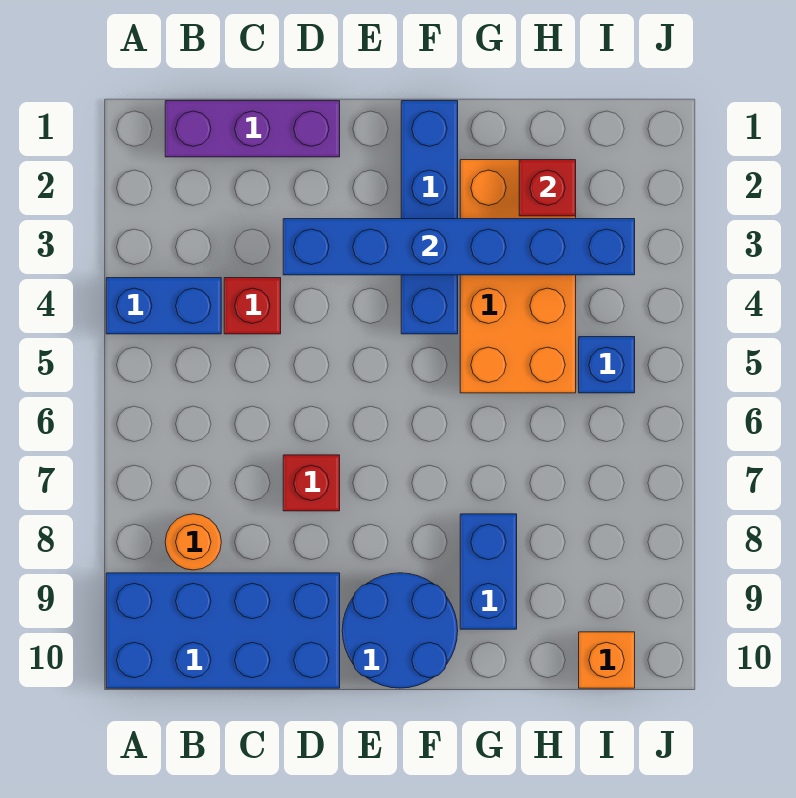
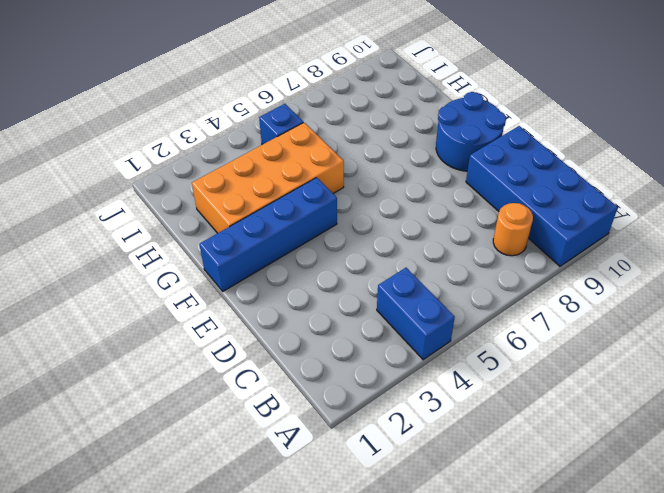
none -> purple 1x3 brick [165,101,340,157]
none -> red 1x1 brick [224,278,281,334]
none -> red 1x1 brick [283,455,340,511]

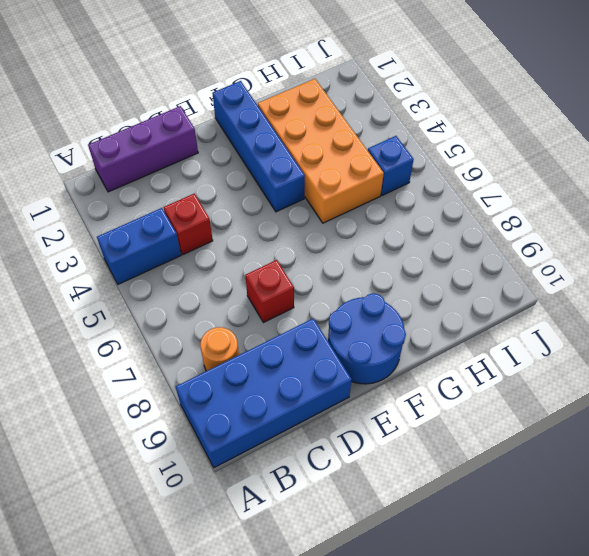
none -> blue 1x2 brick [460,514,517,629]
none -> orange 1x1 brick [579,632,635,688]
none -> blue 1x6 brick [283,219,635,275]

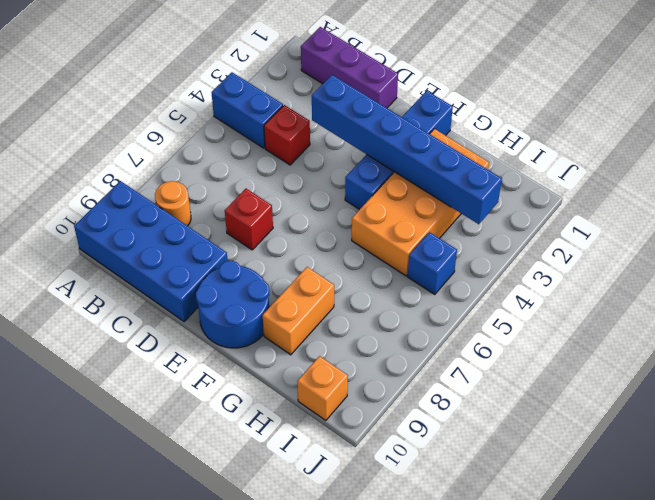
orange 1x2 brick [263,267,334,355] -> blue 1x2 brick [460,514,517,629]
none -> red 1x1 brick [519,160,576,216]

